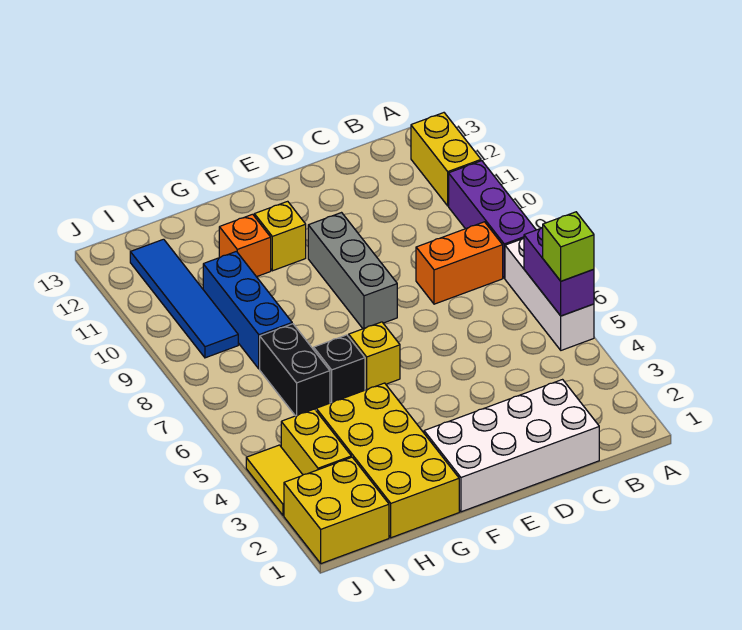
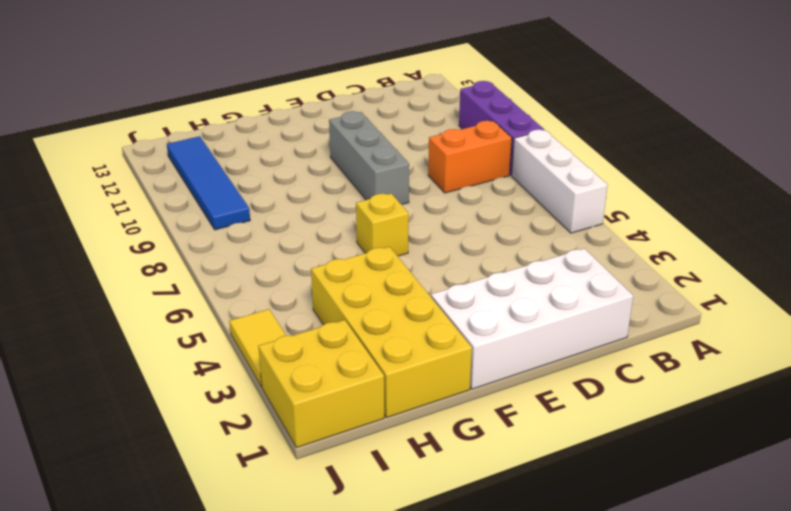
none -> yellow 1x2 brick [411,113,481,206]
none -> yellow 1x1 brick [254,201,306,271]
none -> black 1x1 brick [314,335,365,403]

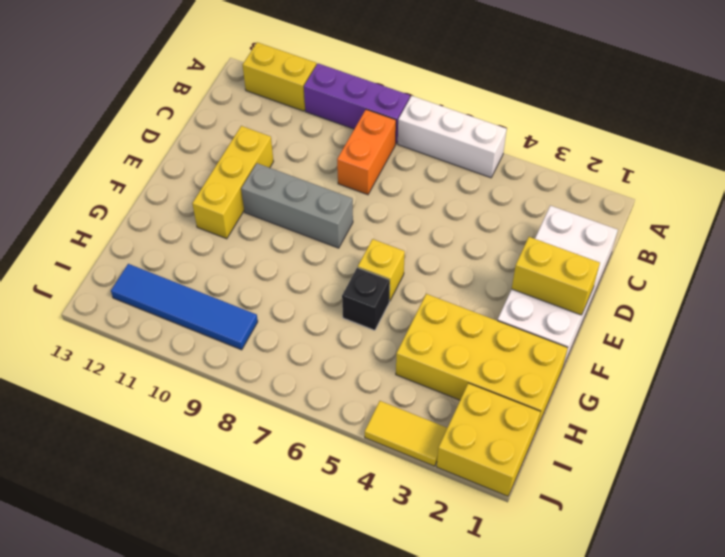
yellow 1x3 brick [192,126,273,239] -> yellow 1x1 brick [254,201,306,271]
yellow 1x2 brick [512,237,600,315] -> yellow 1x2 brick moved to [281,409,351,475]
none -> orange 1x1 brick [219,214,271,277]
none -> black 1x2 brick [260,324,330,416]
none -> blue 1x3 brick [203,251,292,369]

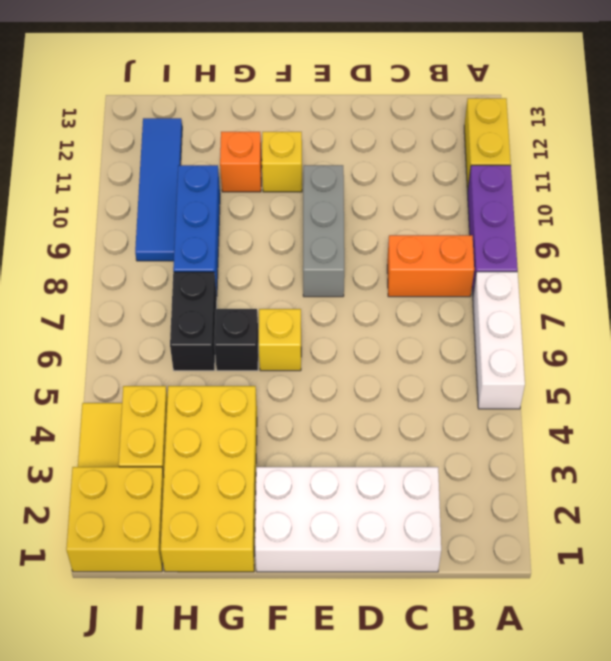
none -> purple 1x2 brick [524,228,594,316]
none -> lime 1x1 brick [543,212,594,281]

